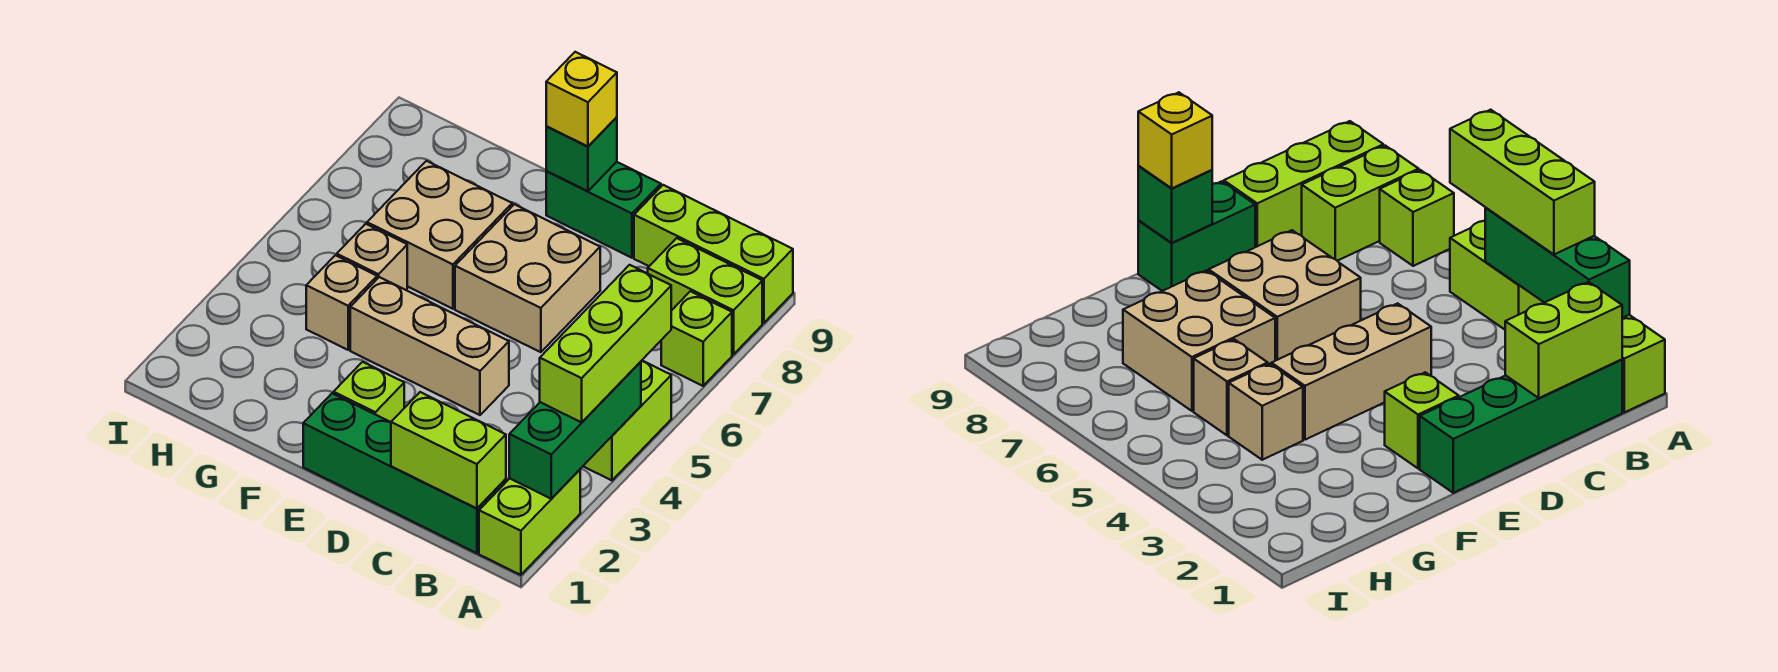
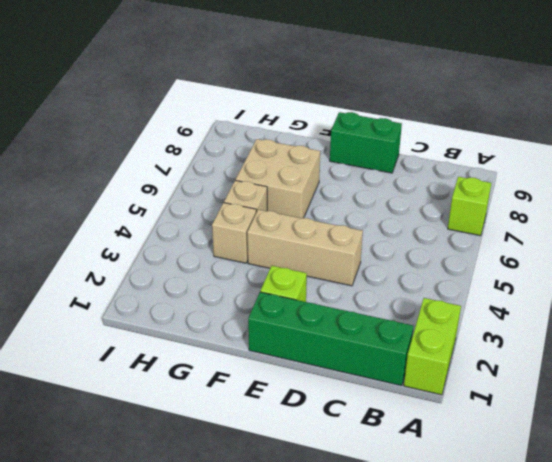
none -> lime 1x2 brick [583,361,671,480]
none -> lime 1x2 brick [648,238,762,355]
none -> lime 1x3 brick [634,185,793,323]

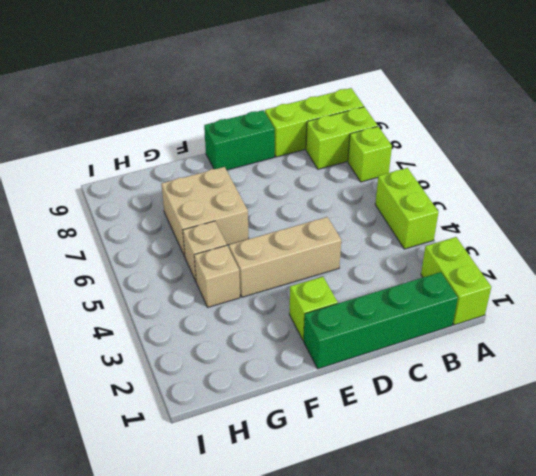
none -> tan 2x2 brick [455,204,600,352]
none -> green 1x3 brick [509,362,641,499]
none -> lime 1x2 brick [391,392,506,508]

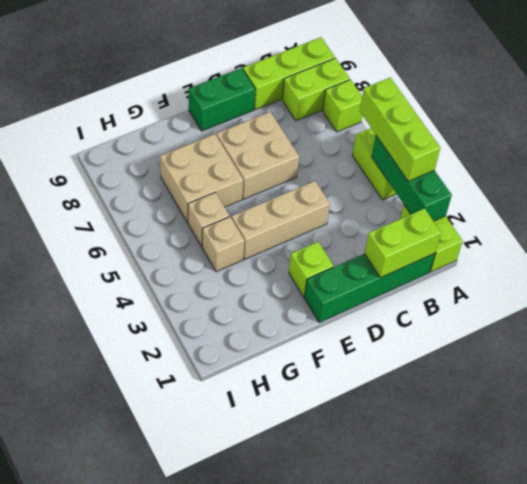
none -> green 1x1 brick [546,117,617,191]
none -> yellow 1x1 brick [546,52,617,146]

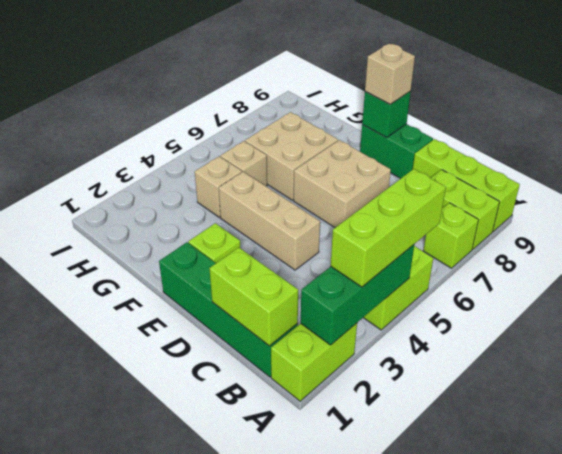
tan 1x1 brick [365,44,415,104] -> yellow 1x1 brick [546,52,617,146]

